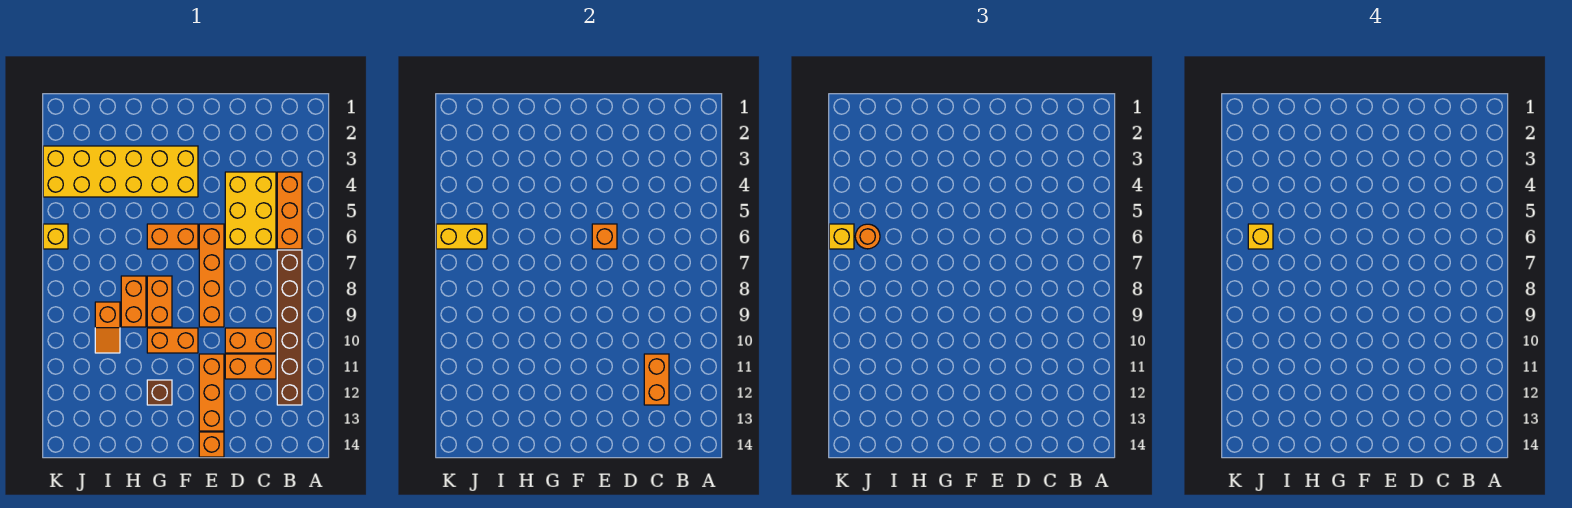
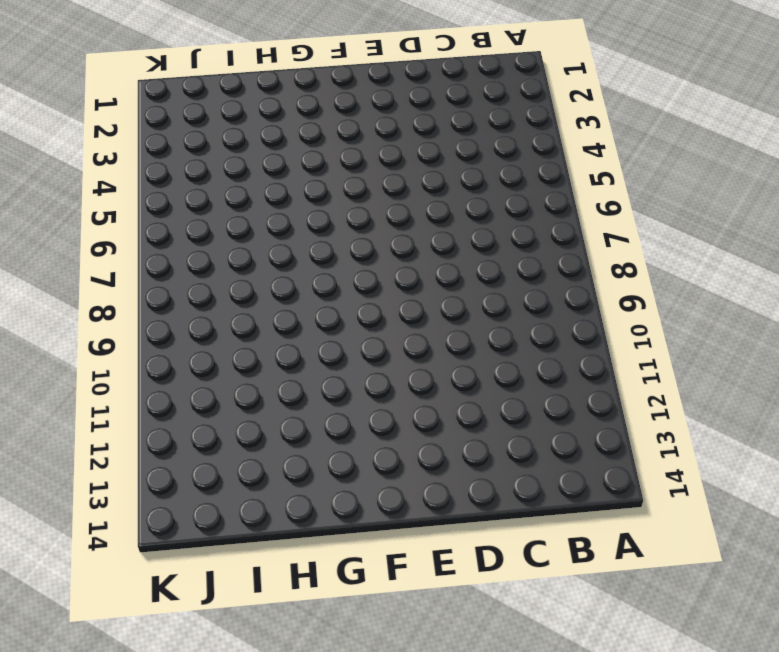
none -> orange 1x3 brick [277,172,302,249]
none -> brown 1x6 brick [277,250,302,405]
none -> yellow 2x3 brick [225,172,276,249]

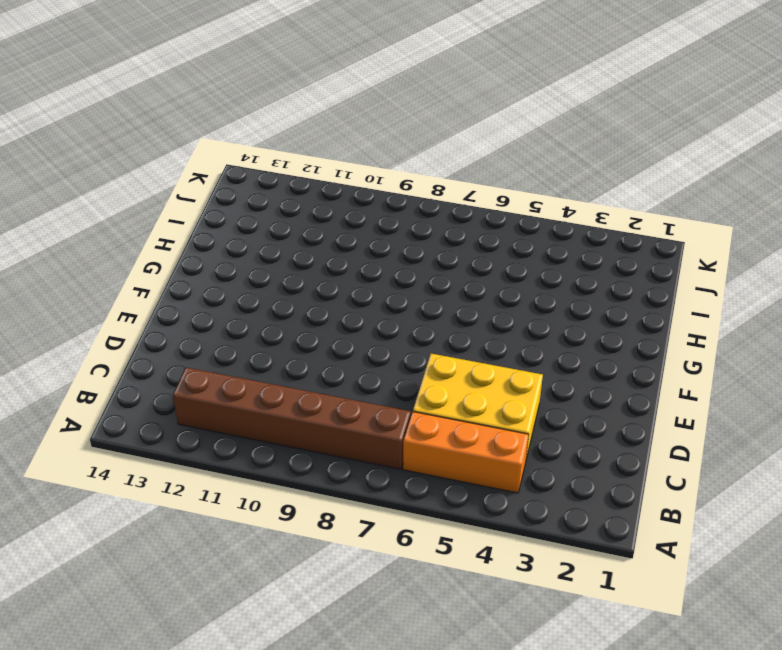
none -> orange 1x2 brick [225,328,276,353]
none -> orange 1x2 brick [225,354,276,379]
none -> orange 1x4 brick [199,224,224,327]

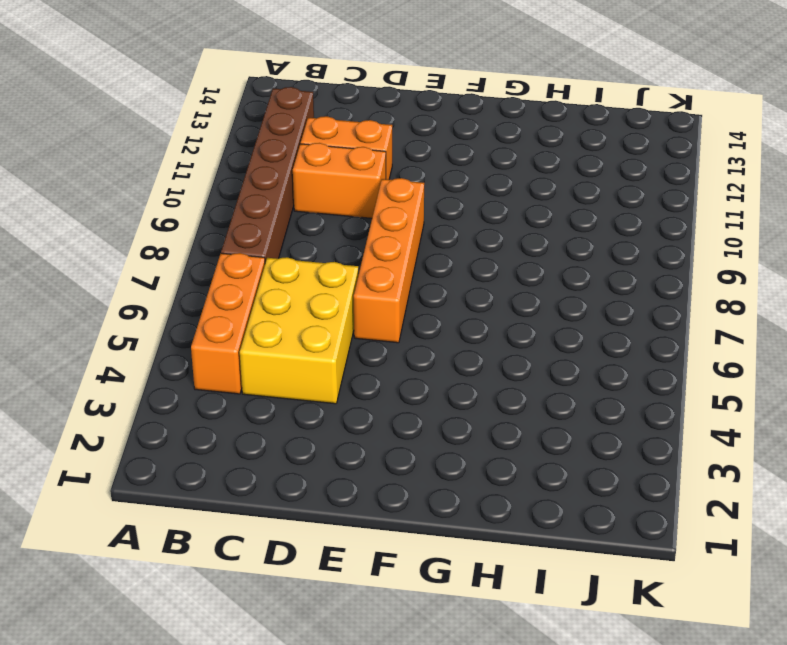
none -> orange 1x3 brick [199,354,224,431]
none -> orange 1x1 brick [199,432,224,457]
none -> yellow 2x6 brick [43,146,198,197]

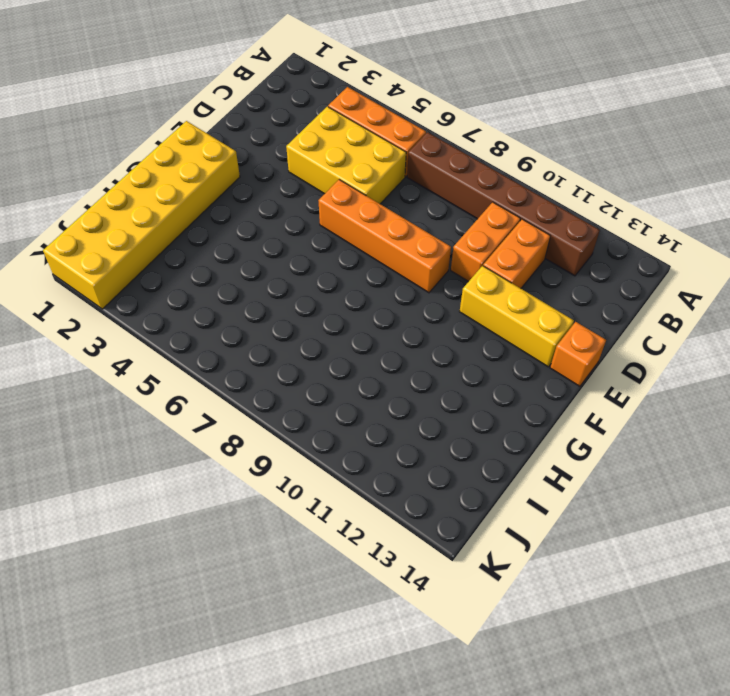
yellow 1x3 brick [460,266,574,367] -> orange 1x3 brick [199,354,224,431]
yellow 2x6 brick [43,121,240,309] -> yellow 2x6 brick moved to [43,146,198,197]
none -> orange 1x2 brick [147,224,198,249]
none -> orange 1x2 brick [147,328,198,353]
none -> orange 1x2 brick [147,276,172,327]

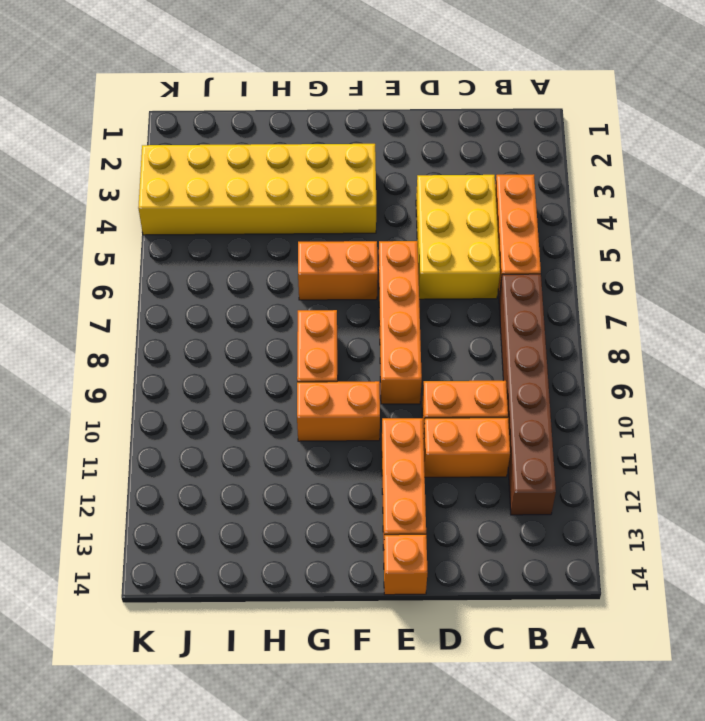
none -> brown 1x1 brick [147,380,172,405]
none -> orange 1x2 brick [121,276,146,327]
none -> orange 1x2 slope [95,302,120,353]

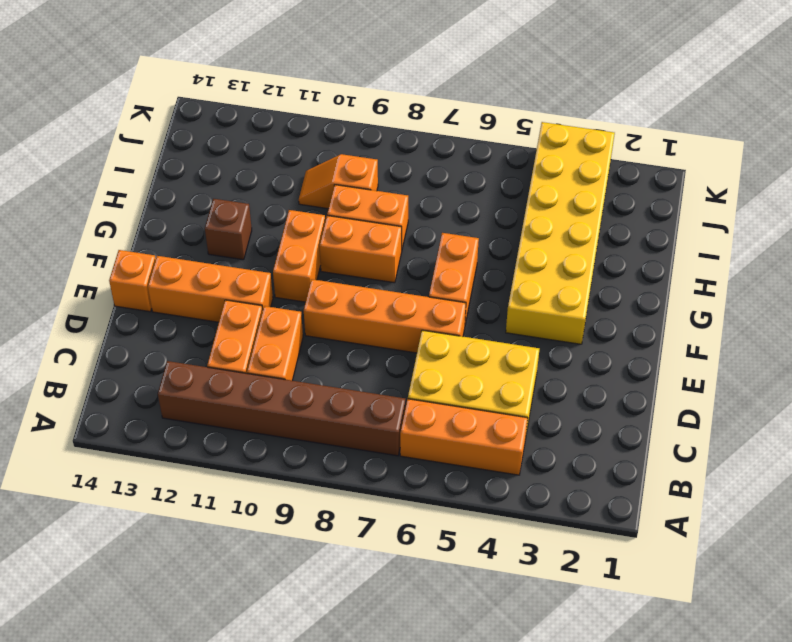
none -> yellow 1x1 brick [43,224,68,249]
none -> orange 1x2 brick [644,354,669,405]
none -> orange 1x1 brick [592,224,617,249]

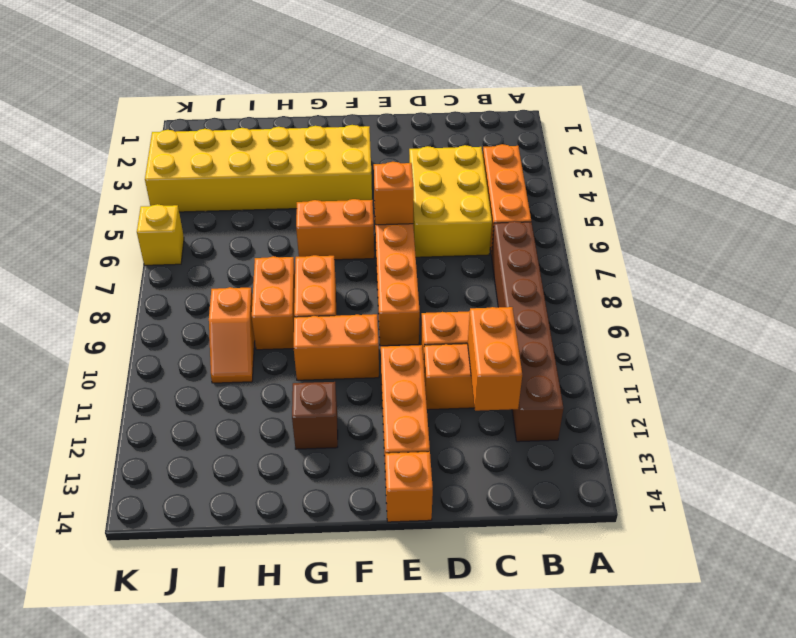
none -> yellow 1x2 brick [436,224,487,249]
none -> orange 1x1 round brick [855,224,880,249]
none -> yellow 1x1 brick [829,224,854,249]

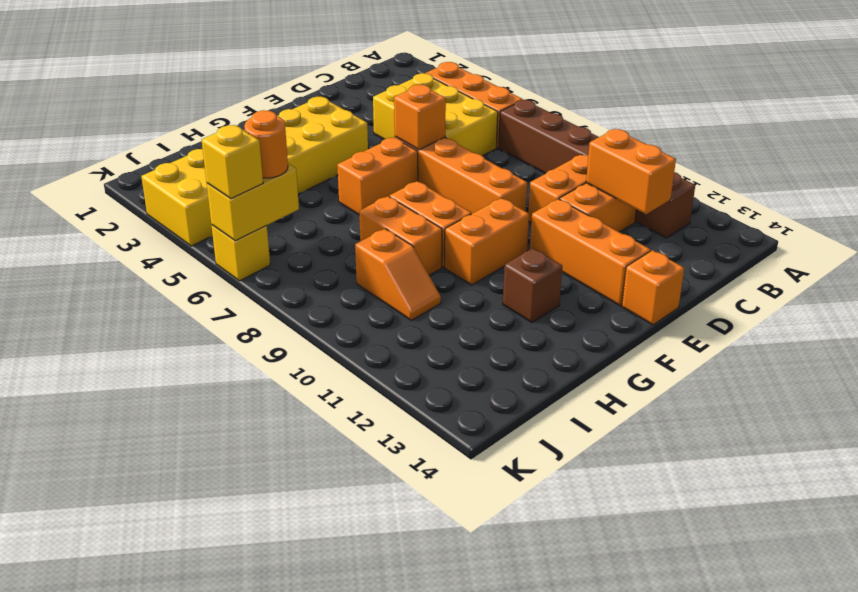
none -> yellow 1x1 brick [1248,224,1273,249]

